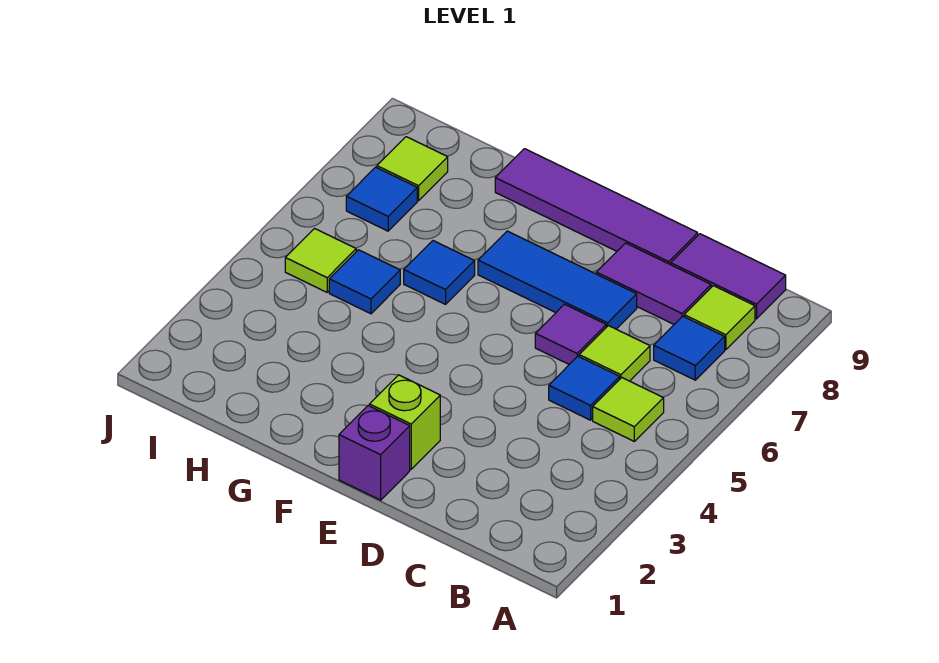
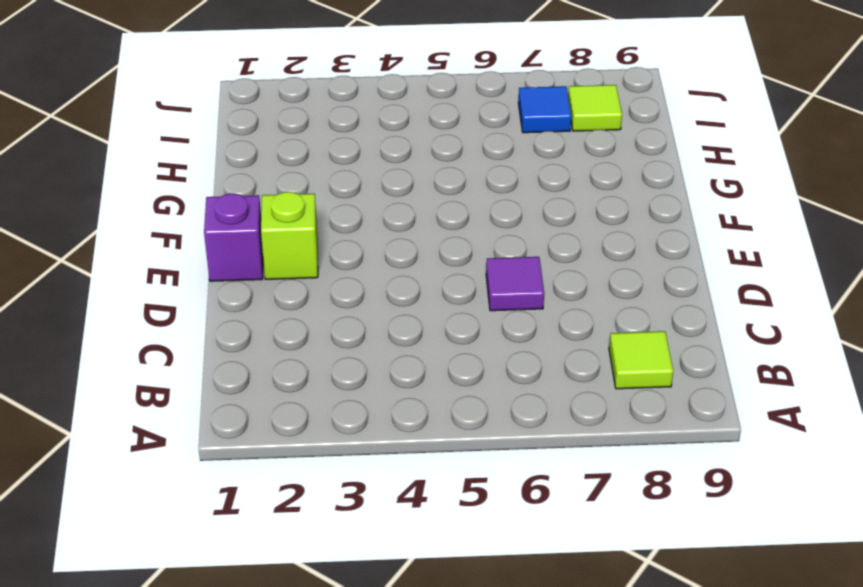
none -> lime 1x1 tile [593,378,664,441]
none -> blue 1x1 tile [654,316,725,380]
none -> purple 1x2 tile [671,234,786,319]

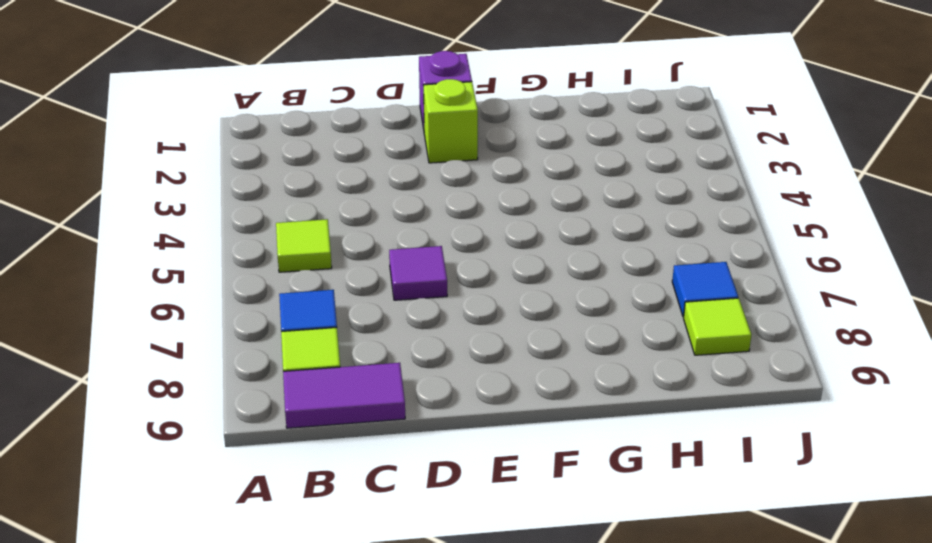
none -> blue 1x1 tile [549,356,620,420]
none -> lime 1x1 tile [579,326,650,381]
none -> purple 1x2 tile [596,243,711,324]

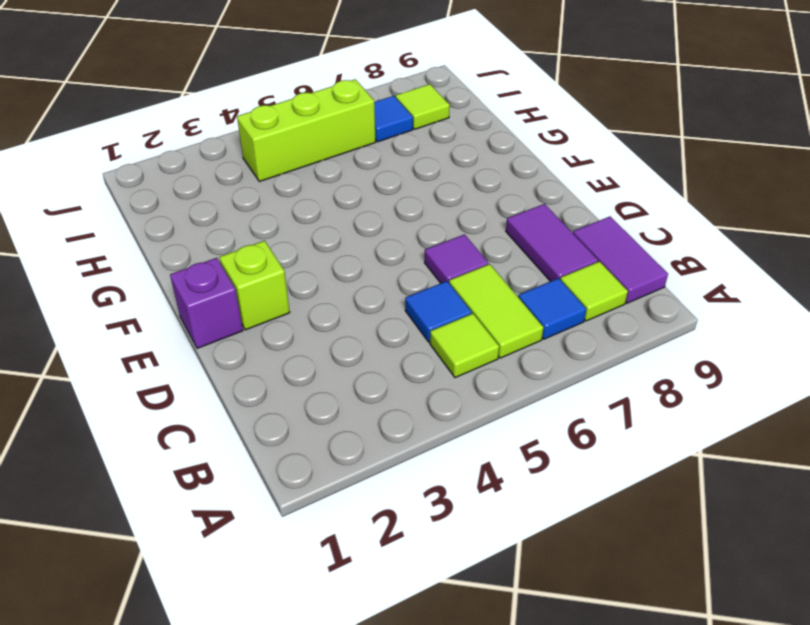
lime 1x2 tile [449,264,544,358] -> lime 1x1 tile [579,326,650,381]
lime 1x3 brick [237,79,376,182] -> lime 1x1 tile [285,229,356,292]
none -> blue 1x3 tile [478,231,637,329]
none -> purple 1x4 tile [495,149,698,265]
none -> blue 1x1 tile [404,241,475,304]

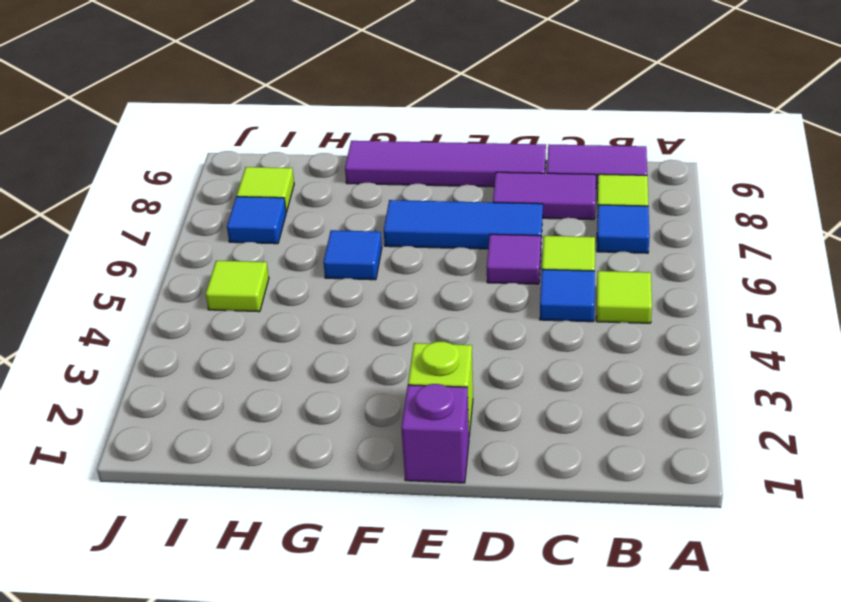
none -> blue 1x1 tile [329,250,400,314]

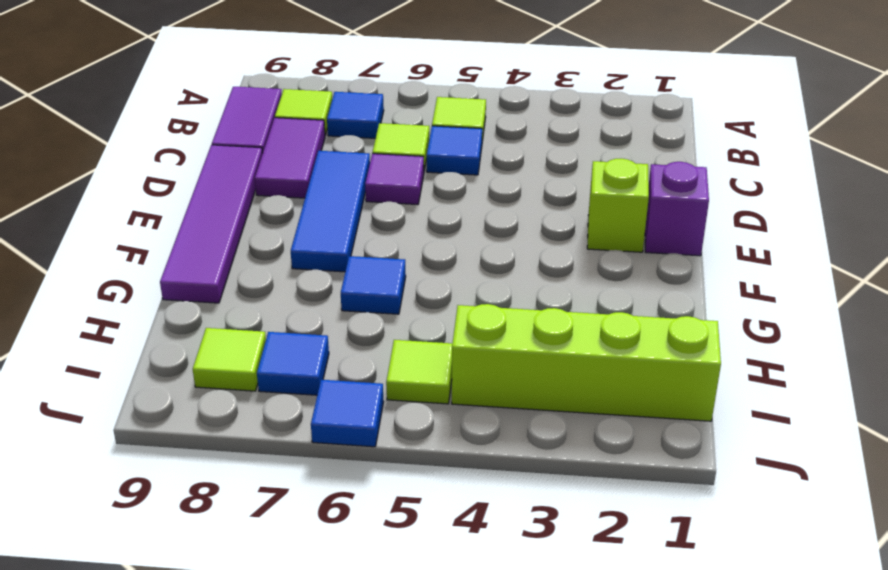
lime 1x4 brick [452,304,721,421] -> none
blue 1x1 tile [311,380,384,447] -> blue 1x1 tile moved to [329,250,400,314]

